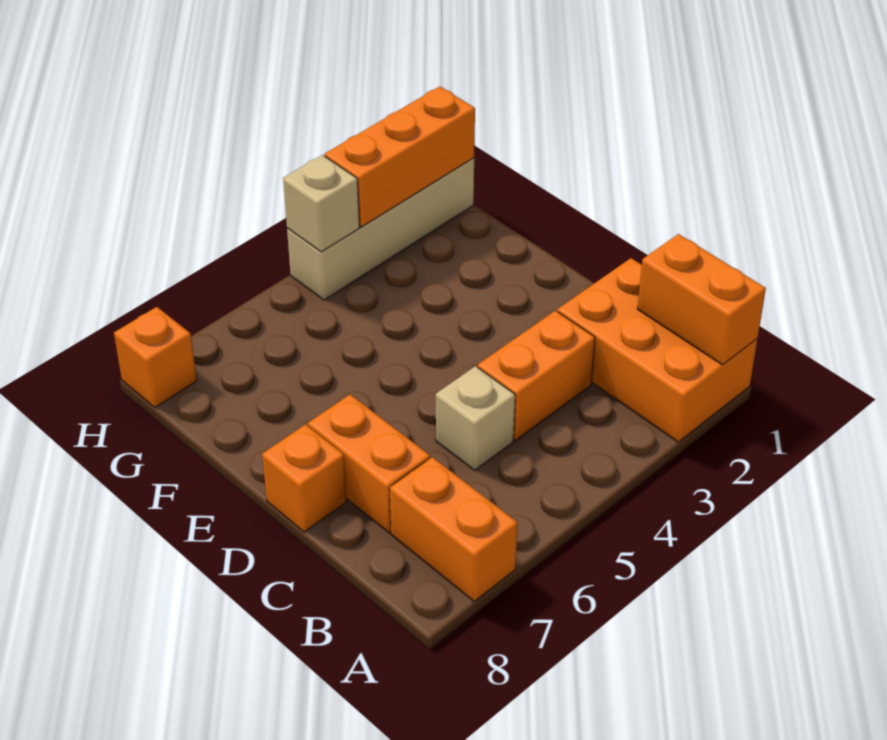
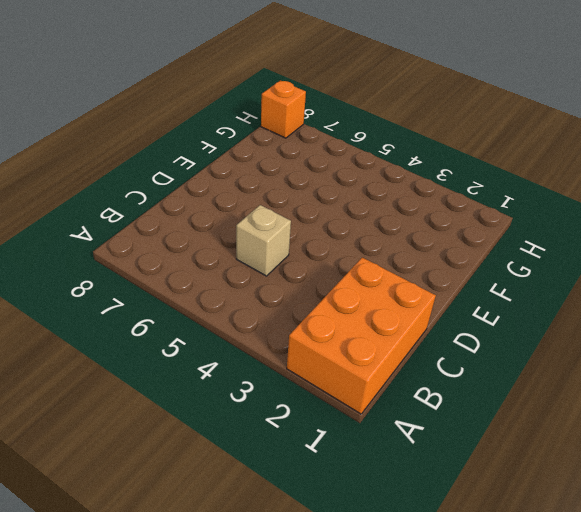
none -> orange 1x2 brick [390,457,518,601]
none -> orange 1x2 brick [477,311,595,440]

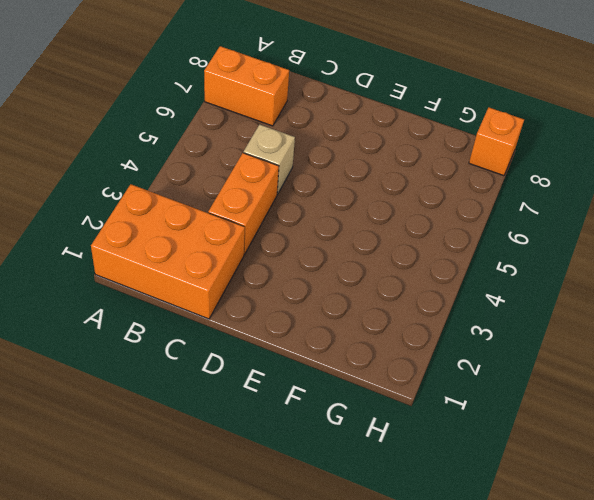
none -> orange 1x2 brick [308,394,430,533]
none -> orange 1x1 brick [262,424,347,532]

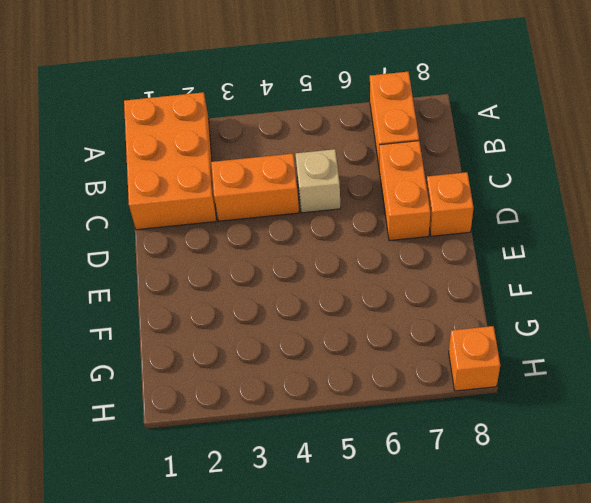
none -> tan 1x4 brick [287,158,474,300]
none -> orange 1x2 brick [637,234,766,365]

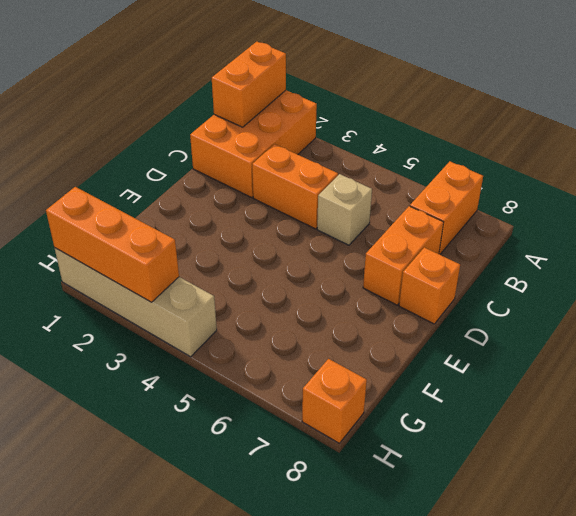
none -> tan 1x1 brick [283,155,360,252]

